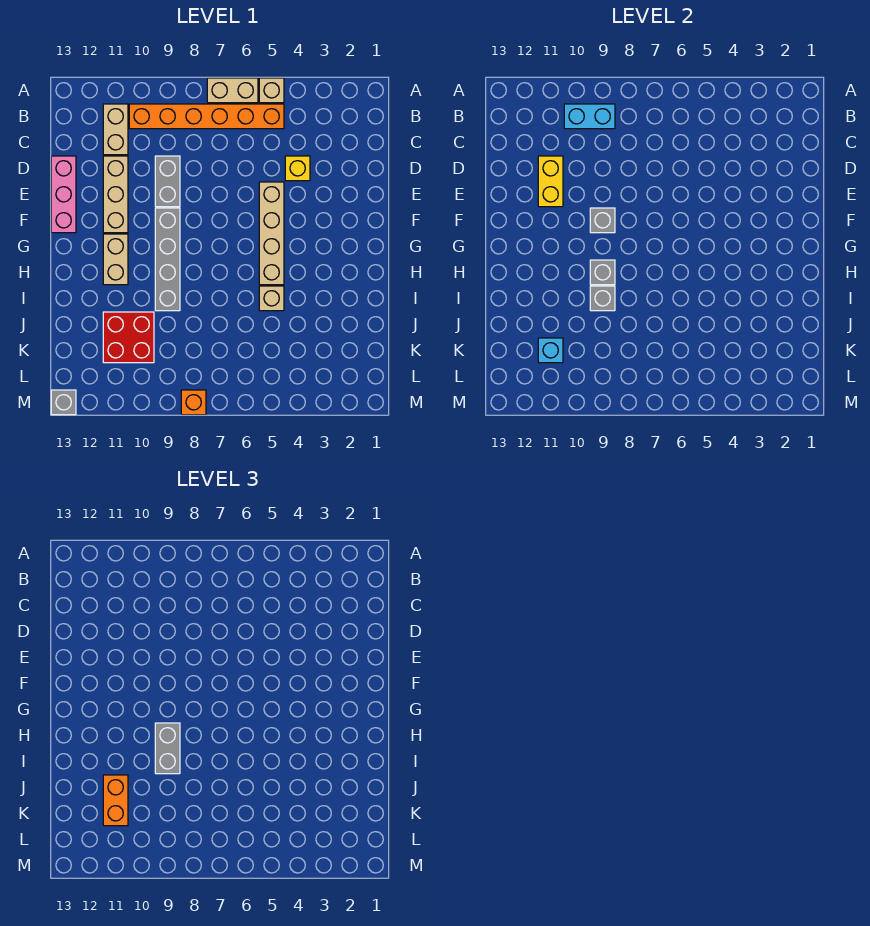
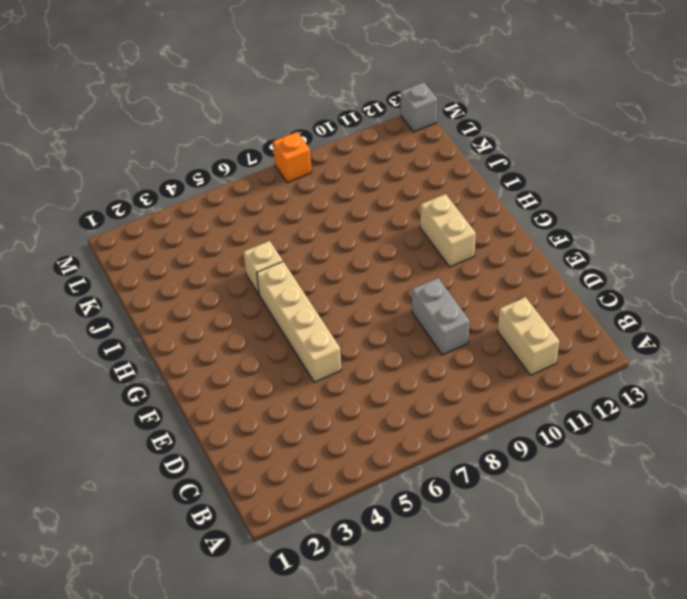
none -> tan 1x1 brick [259,78,284,103]
none -> tan 1x2 brick [207,78,258,103]
none -> orange 1x6 brick [129,104,284,129]

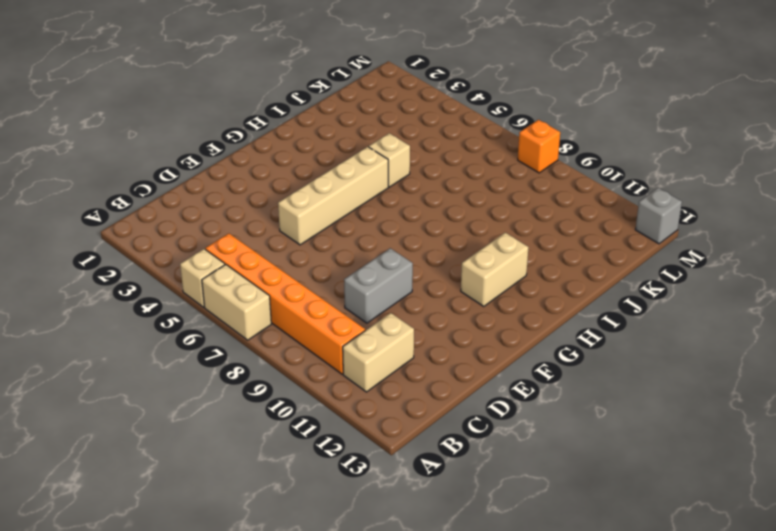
none -> yellow 1x1 brick [285,156,310,181]
none -> tan 1x3 brick [103,156,128,233]
none -> pink 1x3 brick [51,156,76,233]

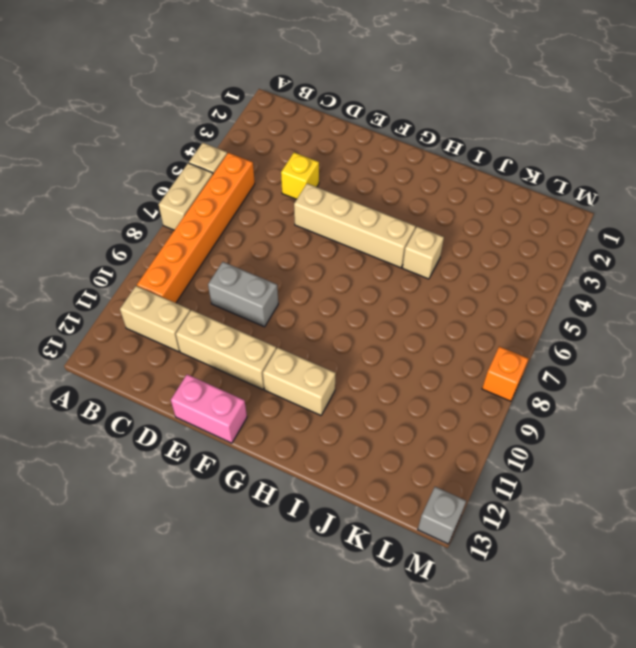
pink 1x2 brick [171,374,247,443] -> pink 1x3 brick [51,156,76,233]
none -> grey 1x4 brick [155,208,180,311]
none -> red 2x2 brick [103,312,154,363]
none -> cyan 1x2 brick [564,104,615,129]

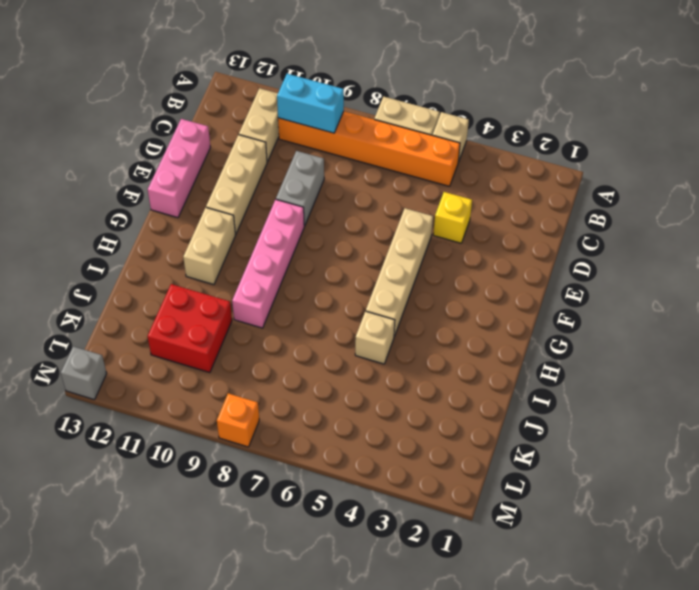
pink 1x4 brick [232,199,304,328] -> grey 1x4 brick [155,208,180,311]
none -> yellow 1x2 brick [538,156,563,207]
none -> grey 1x1 brick [590,208,615,233]
none -> grey 1x1 brick [590,260,615,285]

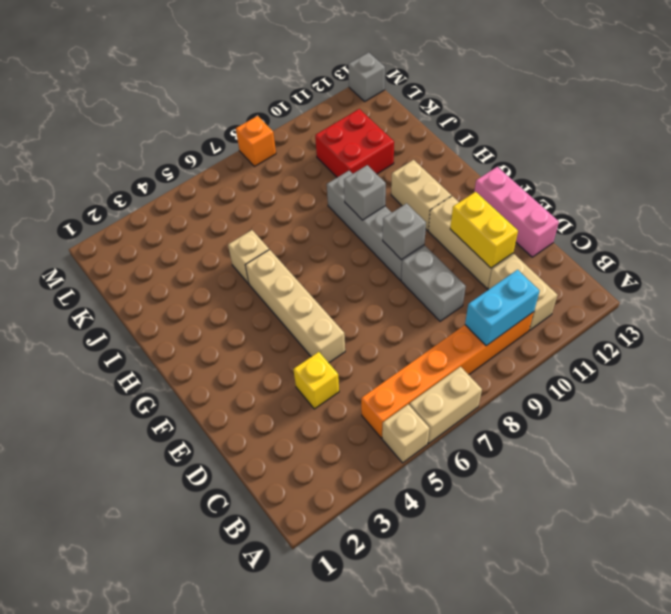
none -> grey 1x1 brick [590,286,615,311]
none -> cyan 1x1 brick [538,338,563,363]
none -> grey 1x2 brick [155,723,180,774]

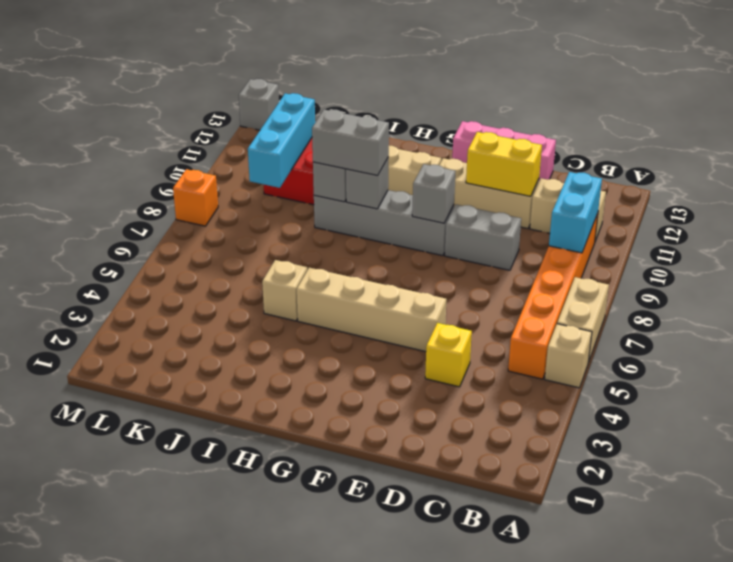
cyan 1x3 brick [248,93,315,188] -> cyan 1x1 brick [538,338,563,363]
none -> orange 1x2 brick [103,775,128,826]

